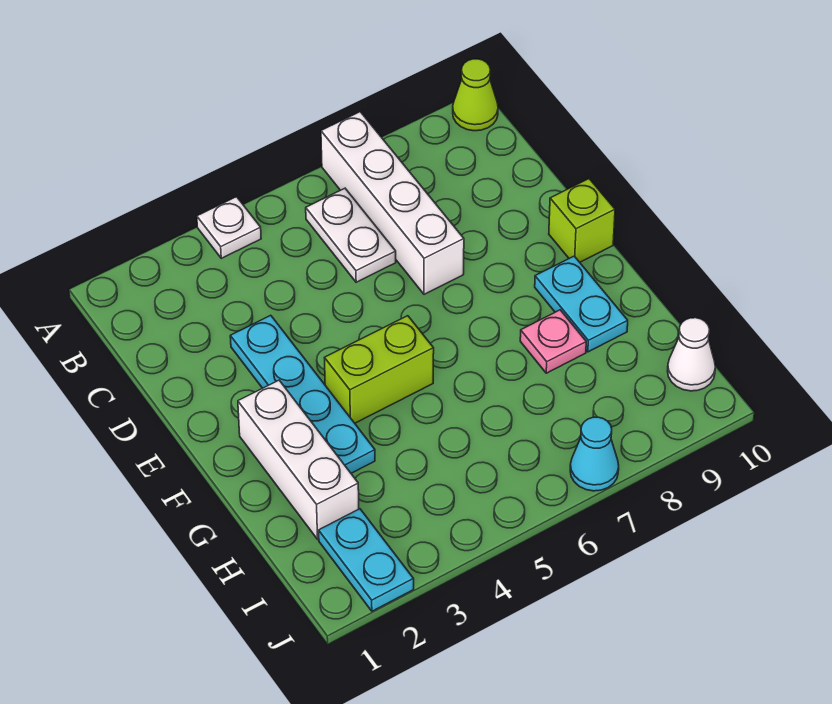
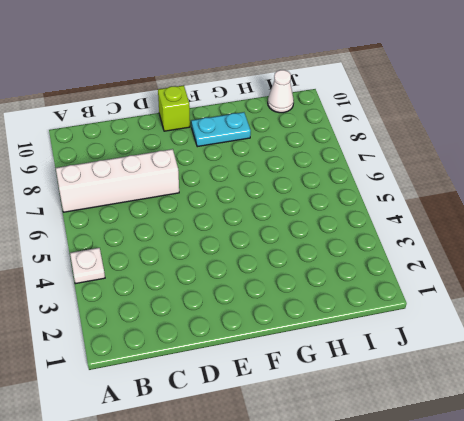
none -> lime 1x1 cone [453,59,498,131]
none -> white 1x2 plate [306,188,396,282]
none -> cyan 1x4 plate [230,315,375,473]

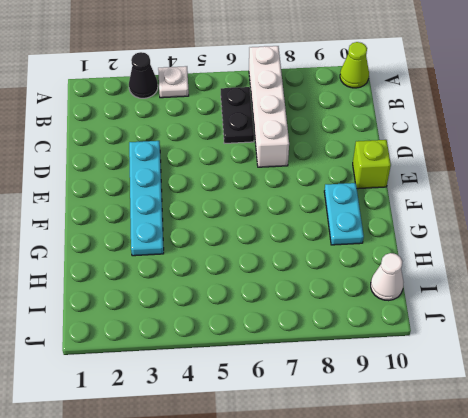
black 1x1 cone [129,52,158,98] -> none
black 1x2 plate [221,87,254,144] -> white 1x2 plate [306,188,396,282]
none -> white 1x3 brick [238,380,359,539]
none -> lime 1x2 brick [325,316,434,423]
none -> pink 1x1 plate [520,310,586,373]

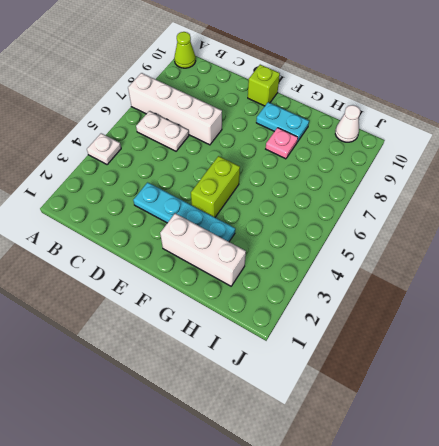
none -> cyan 1x2 plate [319,509,414,611]
none -> cyan 1x1 cone [570,417,619,491]

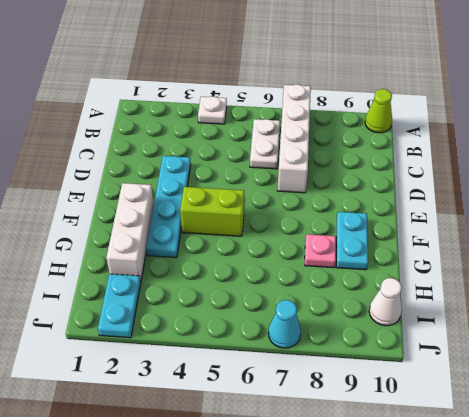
none -> lime 1x1 brick [549,179,615,262]

